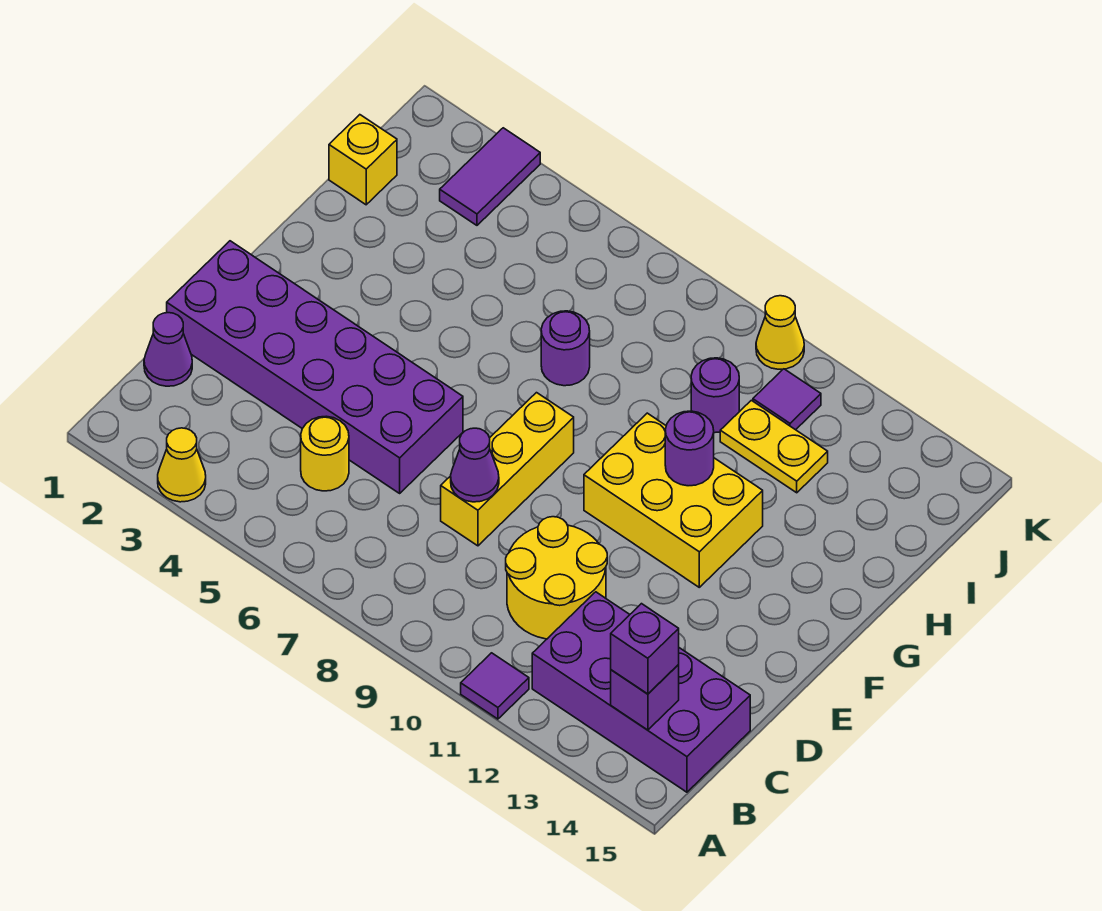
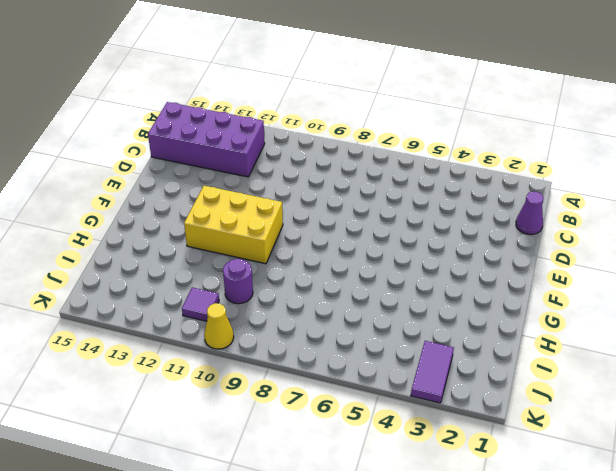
none -> yellow 1x1 cone [158,428,206,502]
none -> purple 1x1 tile [461,653,529,719]
none -> yellow 1x1 round brick [301,416,349,491]

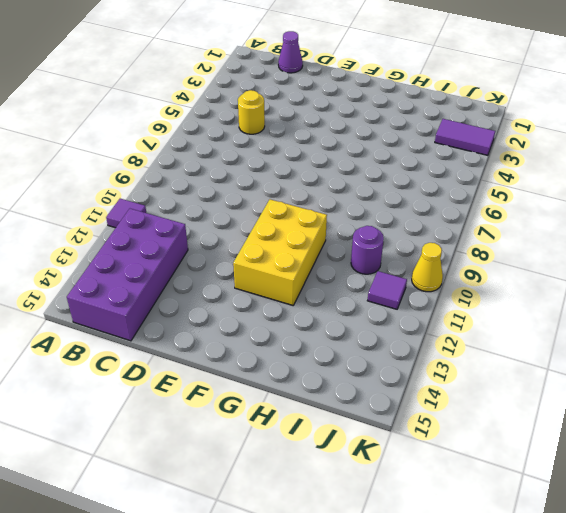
none -> yellow 1x1 cone [158,428,206,502]
none -> yellow 2x2 round brick [506,517,607,639]
none -> purple 2x6 brick [167,241,463,493]

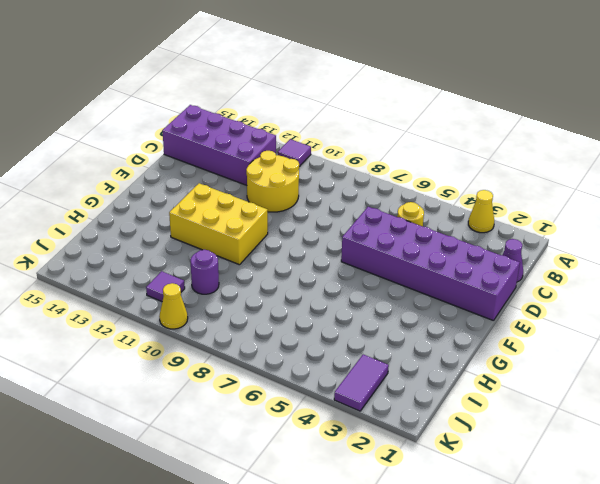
none -> yellow 1x3 brick [441,393,574,546]
none -> purple 1x1 round brick [541,311,590,386]
none -> yellow 1x1 brick [329,115,397,205]

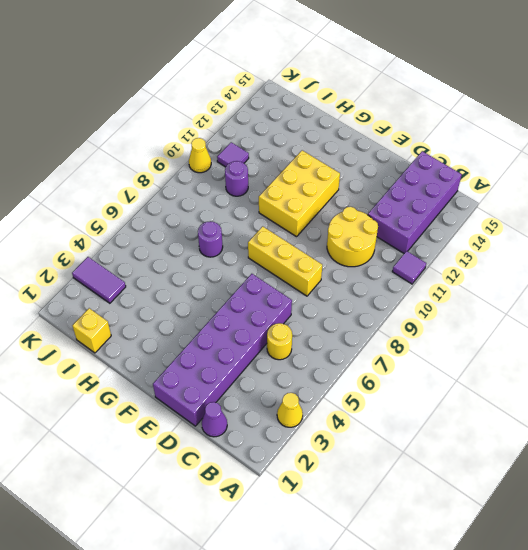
none -> yellow 1x2 plate [720,400,828,493]
none -> purple 1x1 brick [611,665,679,730]
none -> purple 1x1 cone [451,428,499,502]

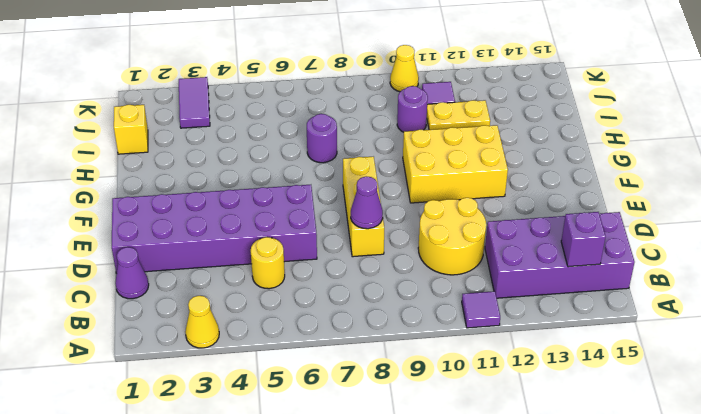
none -> purple 1x1 round brick [665,411,714,486]
none -> purple 1x1 brick [611,604,679,694]

